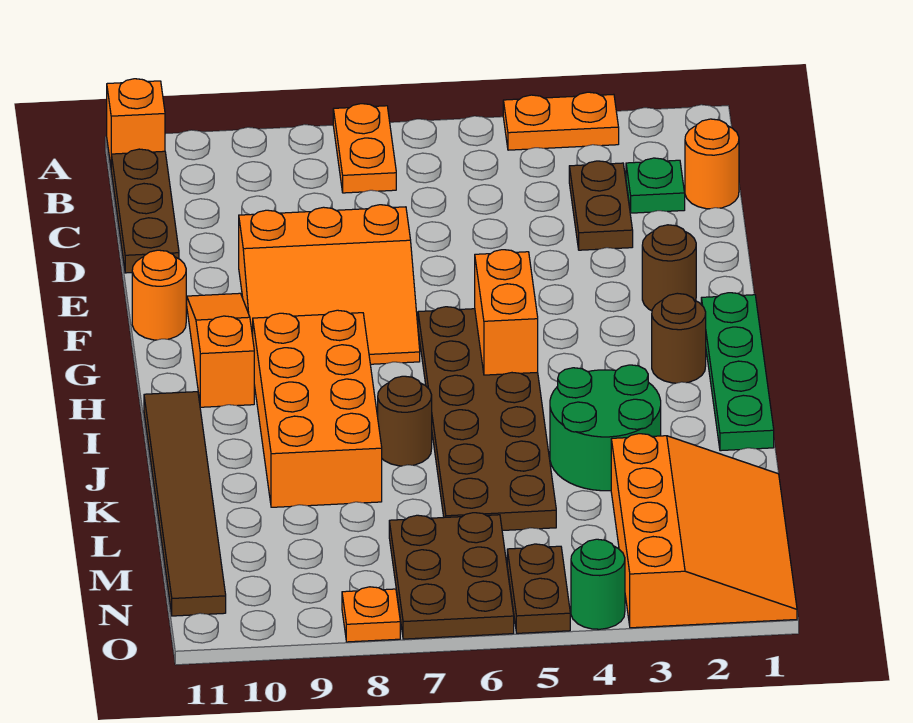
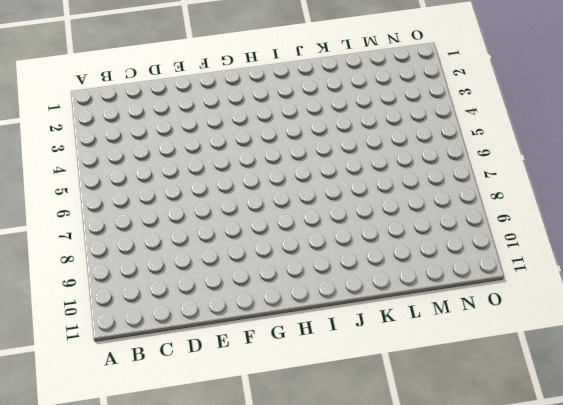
none -> orange 1x2 plate [503,92,619,150]
none -> orange 1x2 plate [333,104,396,193]
none -> orange 1x1 brick [107,79,165,165]

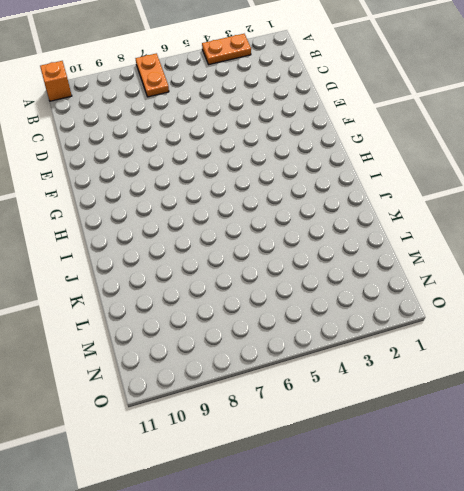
none -> brown 1x3 plate [111,149,179,273]
none -> orange 1x1 round brick [685,119,739,209]
none -> green 1x1 plate [626,158,685,213]

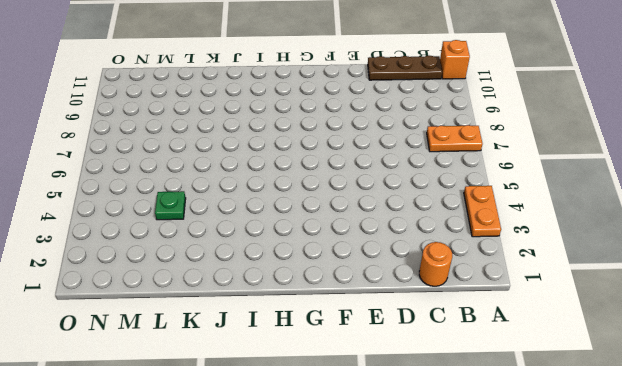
green 1x1 plate [155,191,186,220] -> green 1x1 plate moved to [626,158,685,213]
none -> brown 1x2 plate [569,161,633,250]
none -> orange 3x3 slope [239,205,420,364]
none -> brown 1x1 round brick [642,225,696,311]

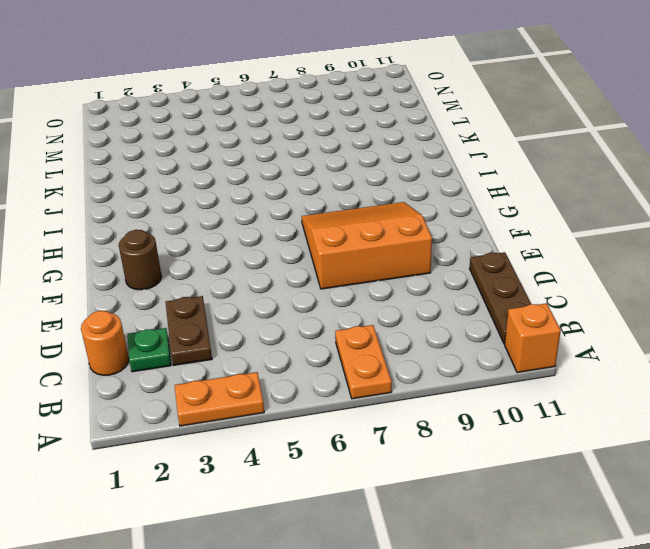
none -> orange 1x3 slope [187,293,254,407]
none -> orange 1x1 round brick [132,250,186,340]
none -> green 1x4 plate [701,293,774,451]

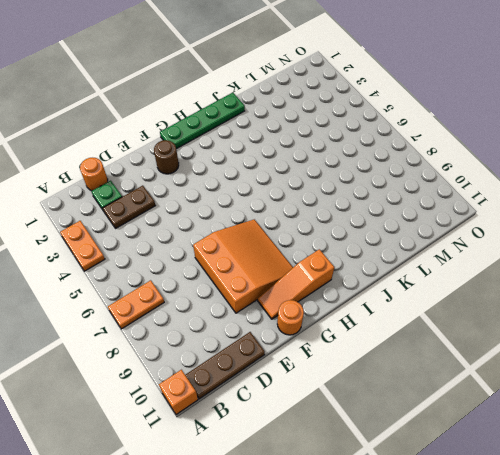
none -> brown 2x6 plate [418,307,556,531]
none -> brown 1x1 round brick [652,293,706,383]
none -> orange 2x4 brick [253,310,382,507]

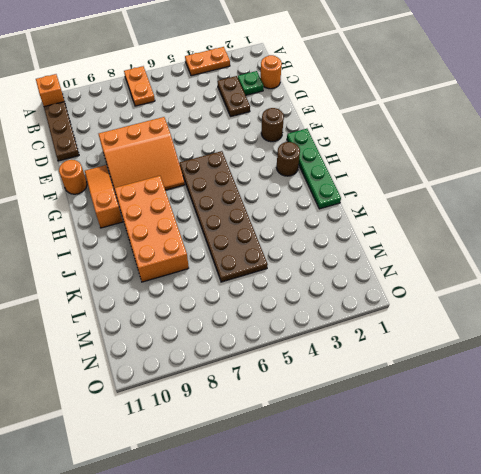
none -> brown 1x6 tile [144,392,226,616]
none -> green 2x2 round brick [550,365,661,491]
none -> brown 1x1 round brick [378,376,432,466]

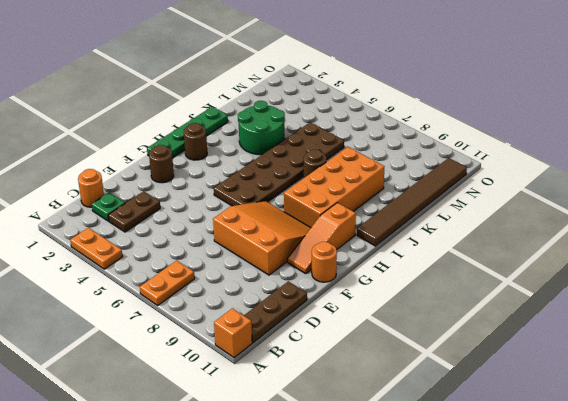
none -> orange 3x4 slope [611,434,797,628]
none -> brown 2x3 plate [389,513,514,639]
none -> brown 1x2 plate [507,544,570,633]

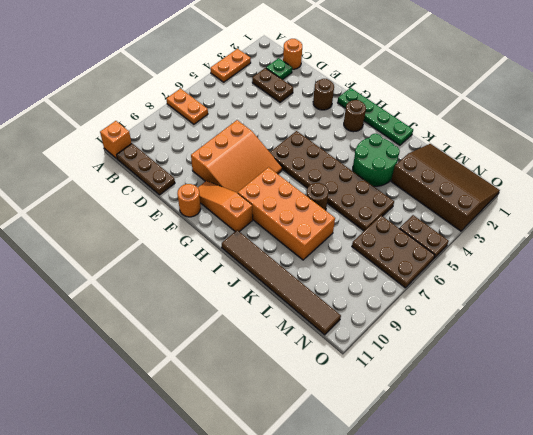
brown 3x4 slope [391,144,500,231] -> orange 3x4 slope [611,434,797,628]
none -> green 1x1 round brick [571,539,625,629]
none -> orange 1x1 plate [342,587,400,642]
none -> orange 1x2 brick [475,250,538,375]

